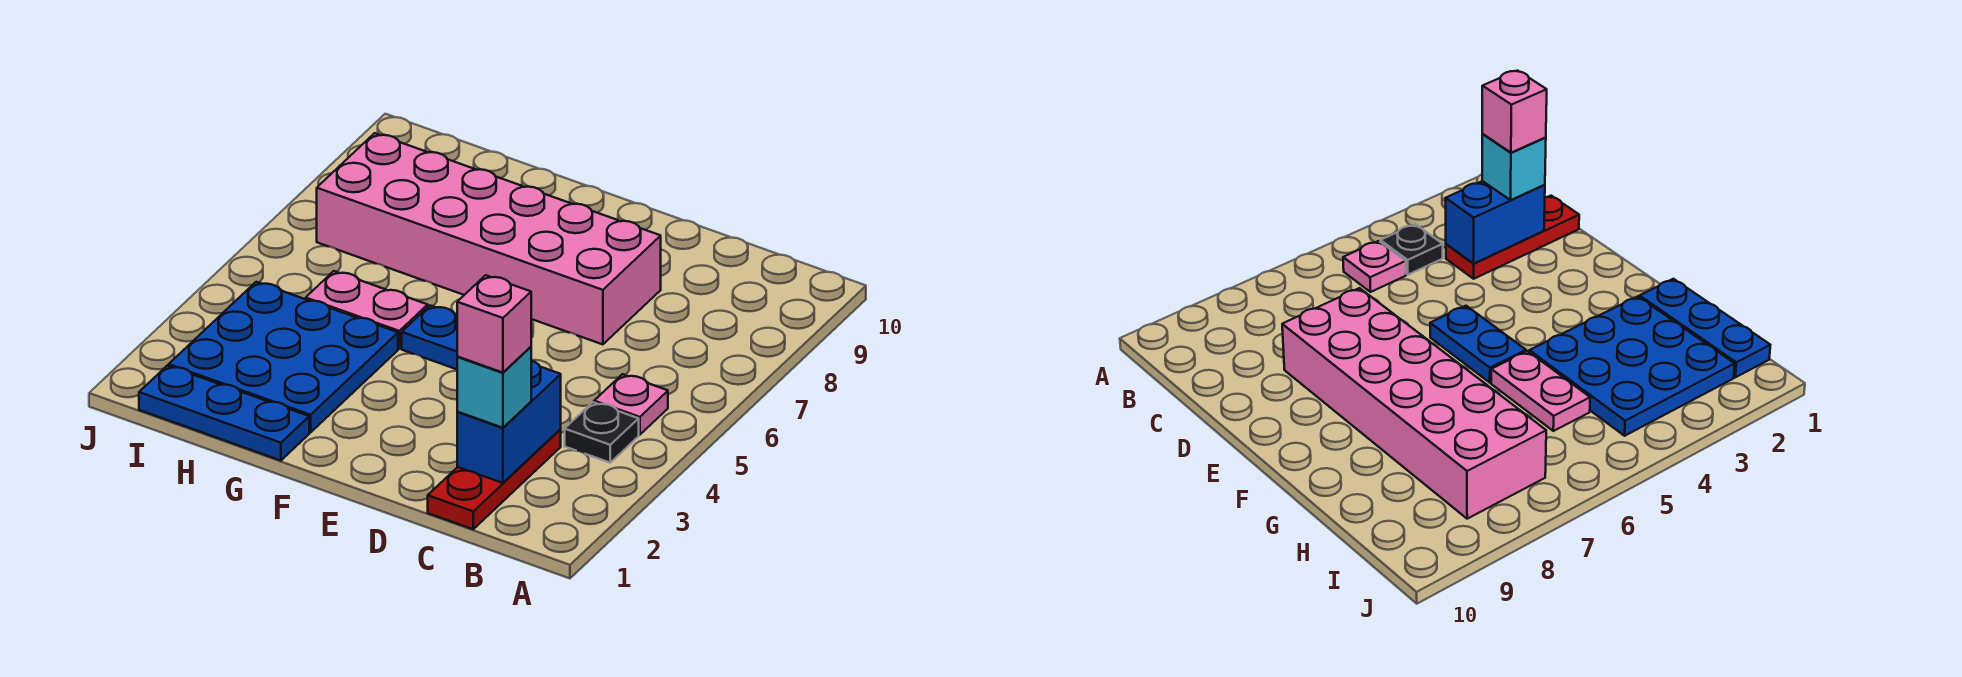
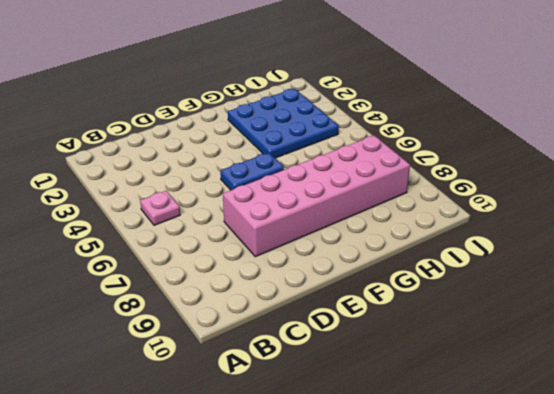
none -> black 1x1 plate [565,402,639,463]
none -> red 1x3 plate [428,429,561,529]

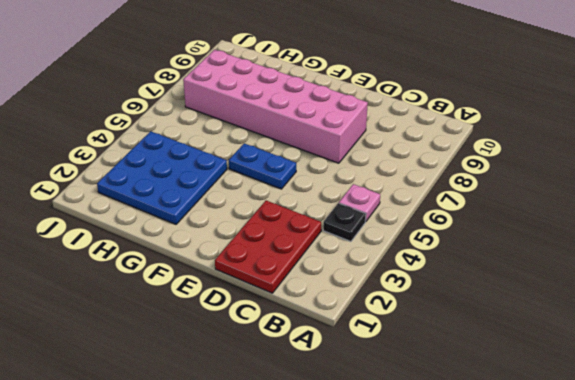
red 2x3 plate [215,201,321,293] -> red 1x3 plate [428,429,561,529]
none -> blue 1x3 plate [139,366,309,460]
none -> pink 1x2 plate [306,271,428,349]

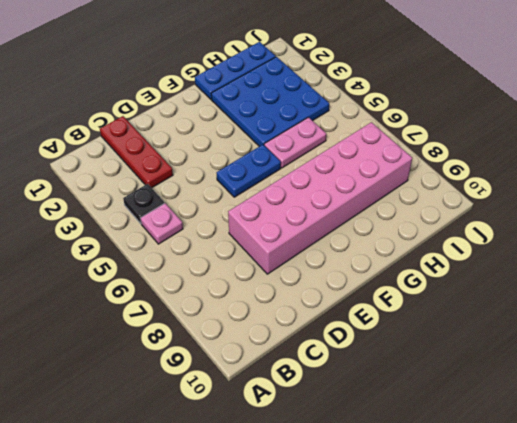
none -> blue 1x2 brick [457,361,561,483]
none -> cyan 1x1 brick [457,347,532,428]

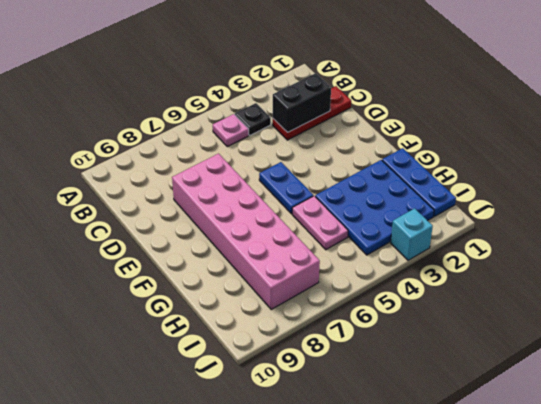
black 1x2 brick [273,73,331,132] -> blue 1x2 brick [457,361,561,483]
cyan 1x1 brick [391,208,433,260] -> cyan 1x1 brick moved to [457,347,532,428]
none -> pink 1x1 brick [457,275,531,373]

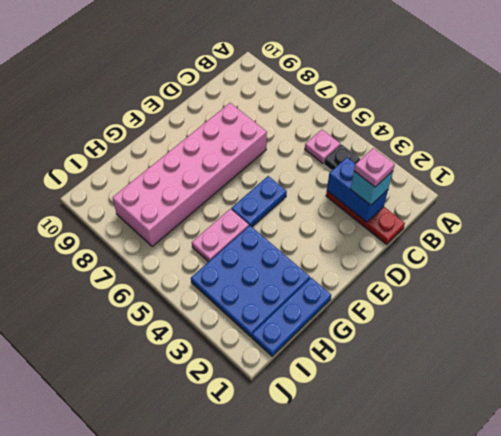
pink 1x1 plate [354,148,395,187] -> pink 1x1 brick [457,275,531,373]

